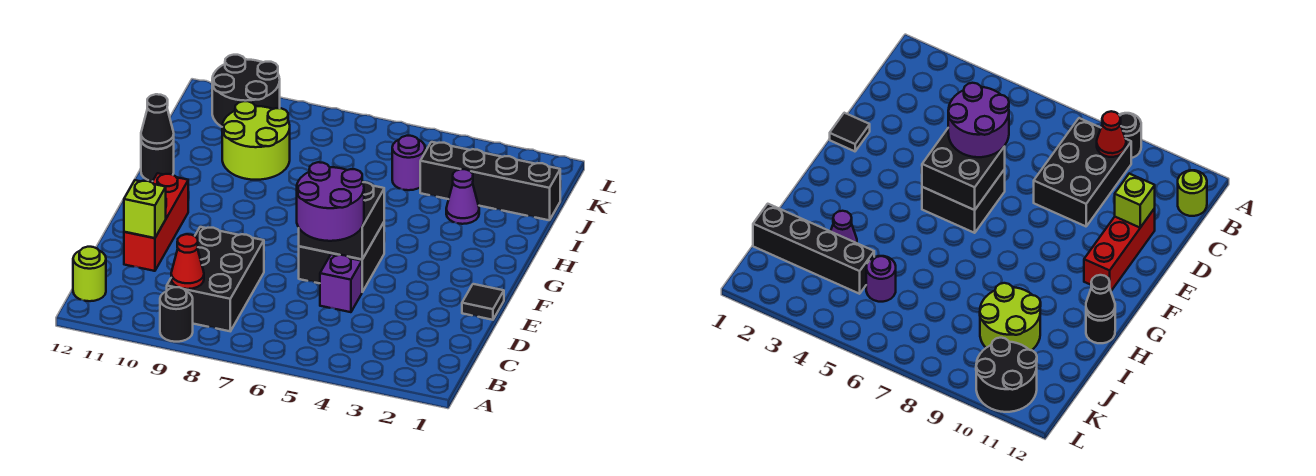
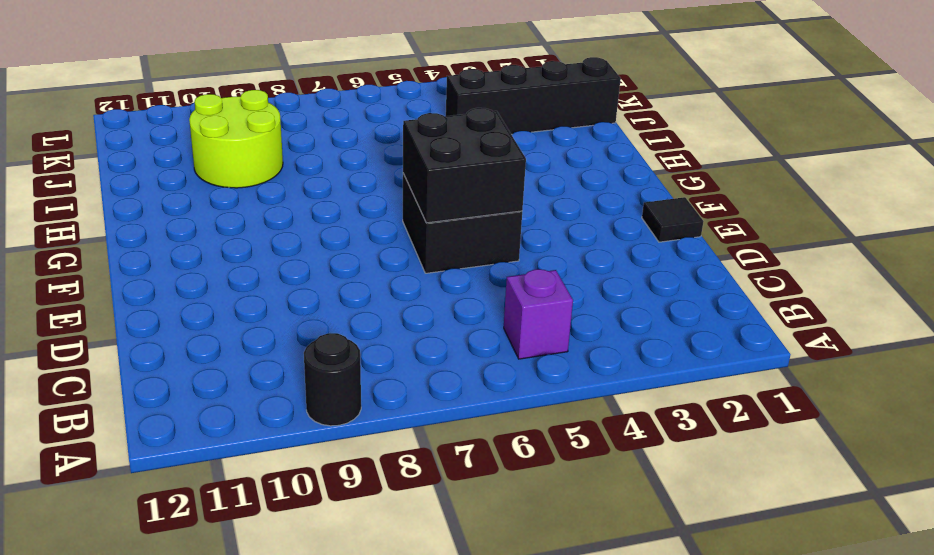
purple 1x1 brick [504,269,573,359] -> purple 1x1 brick moved to [320,254,362,312]
none -> black 2x3 brick [167,227,264,331]
none -> lime 1x1 round brick [73,247,106,301]
none -> red 1x3 brick [124,173,188,271]

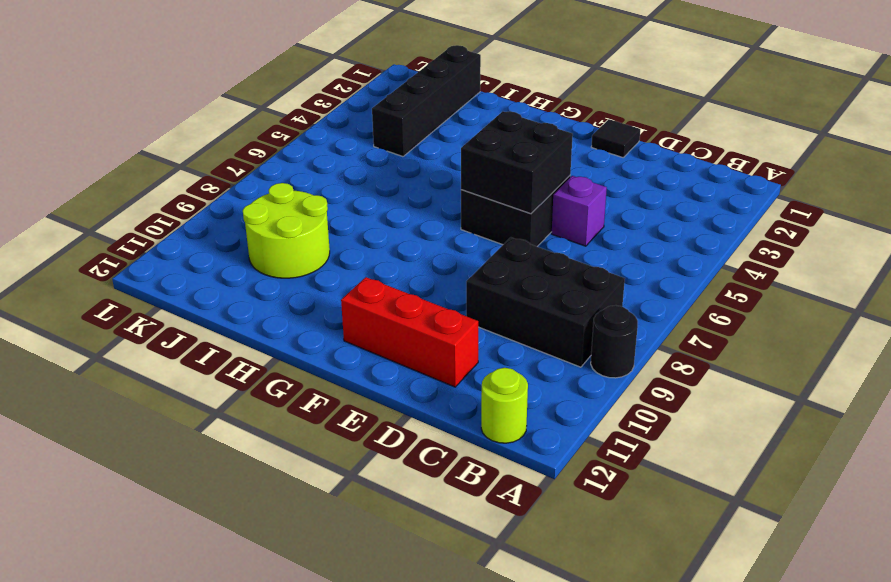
none -> black 1x1 round brick [141,141,174,181]
none -> purple 1x1 cone [446,169,479,224]
none -> purple 1x1 round brick [392,136,425,190]

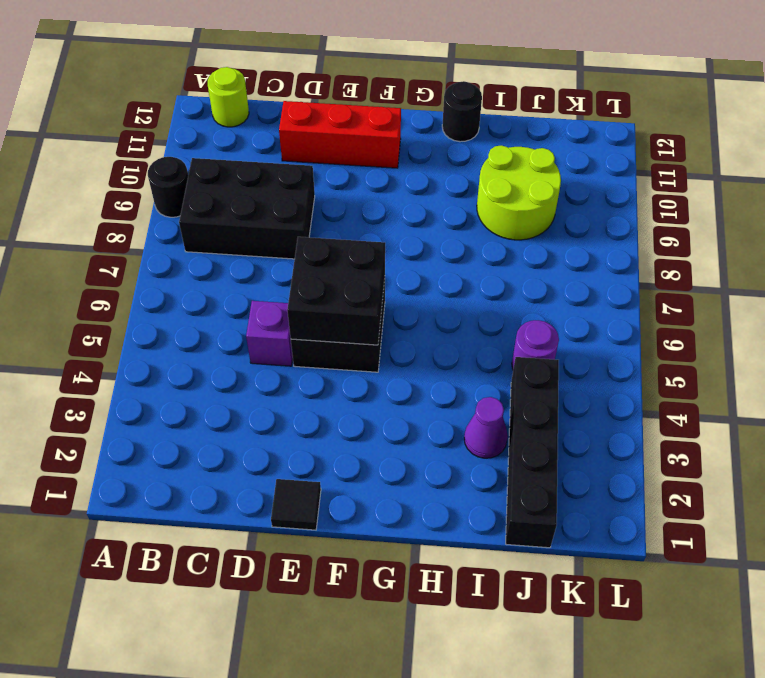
none -> black 2x2 round brick [212,55,280,127]
none -> red 1x1 cone [171,234,204,289]
none -> lime 1x1 brick [124,180,166,238]

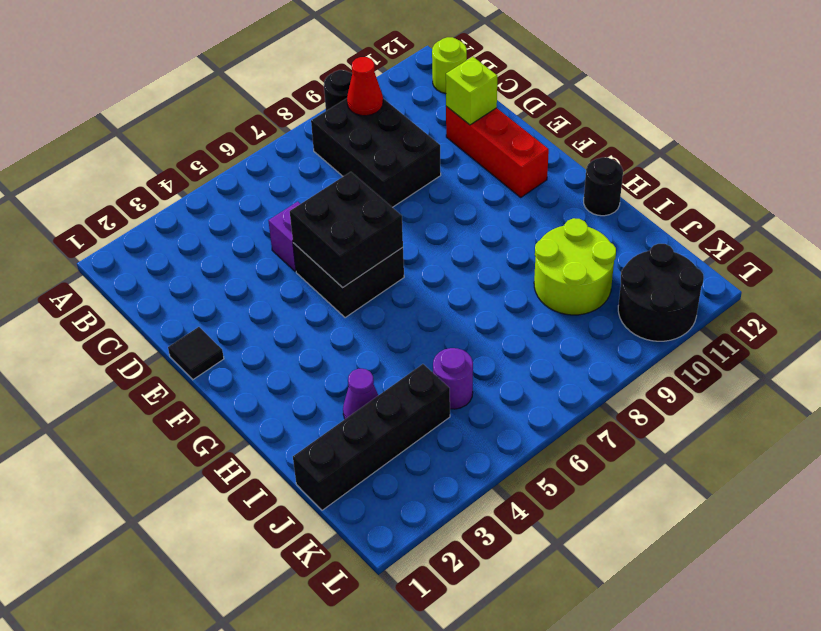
none -> black 1x1 cone [141,94,174,149]
none -> purple 2x2 round brick [297,162,364,241]

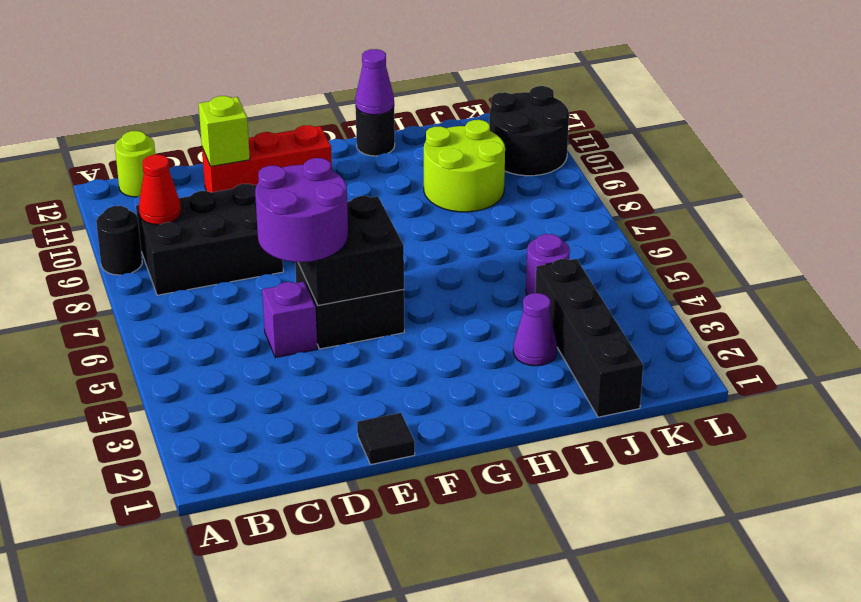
purple 1x1 cone [355,49,394,115] -> black 1x1 cone [141,94,174,149]

